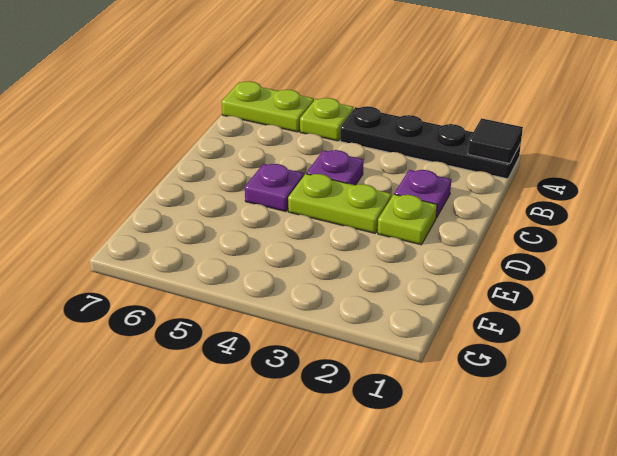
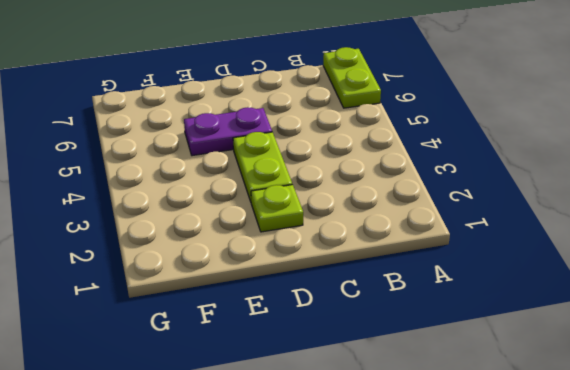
purple 1x2 plate [184,107,272,156] -> purple 1x1 plate [245,164,304,212]
none -> black 1x4 plate [340,106,521,179]
none -> lime 1x1 plate [300,98,353,141]

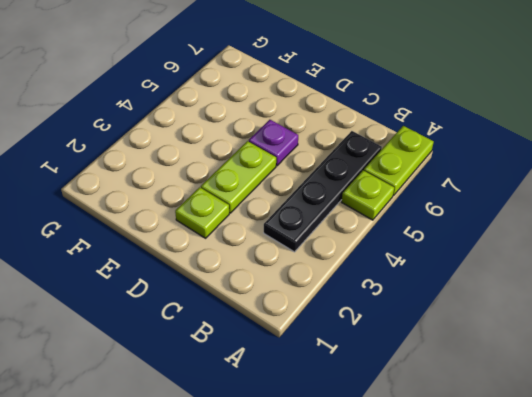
black 1x4 plate [264,131,382,252] -> black 1x4 plate moved to [340,106,521,179]
none -> purple 1x1 plate [394,170,451,218]
none -> purple 1x1 plate [307,150,364,185]

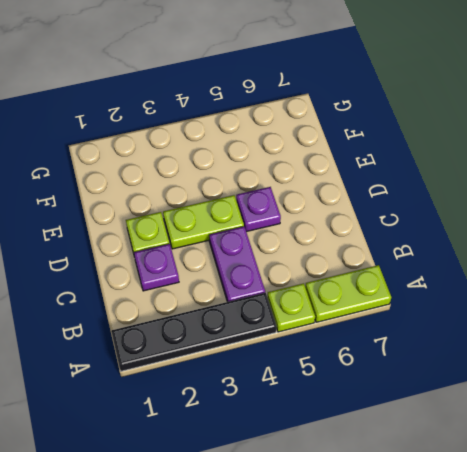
purple 1x2 plate [209,227,265,302] -> purple 1x1 plate [307,150,364,185]
none -> black 1x1 tile [468,118,523,164]

